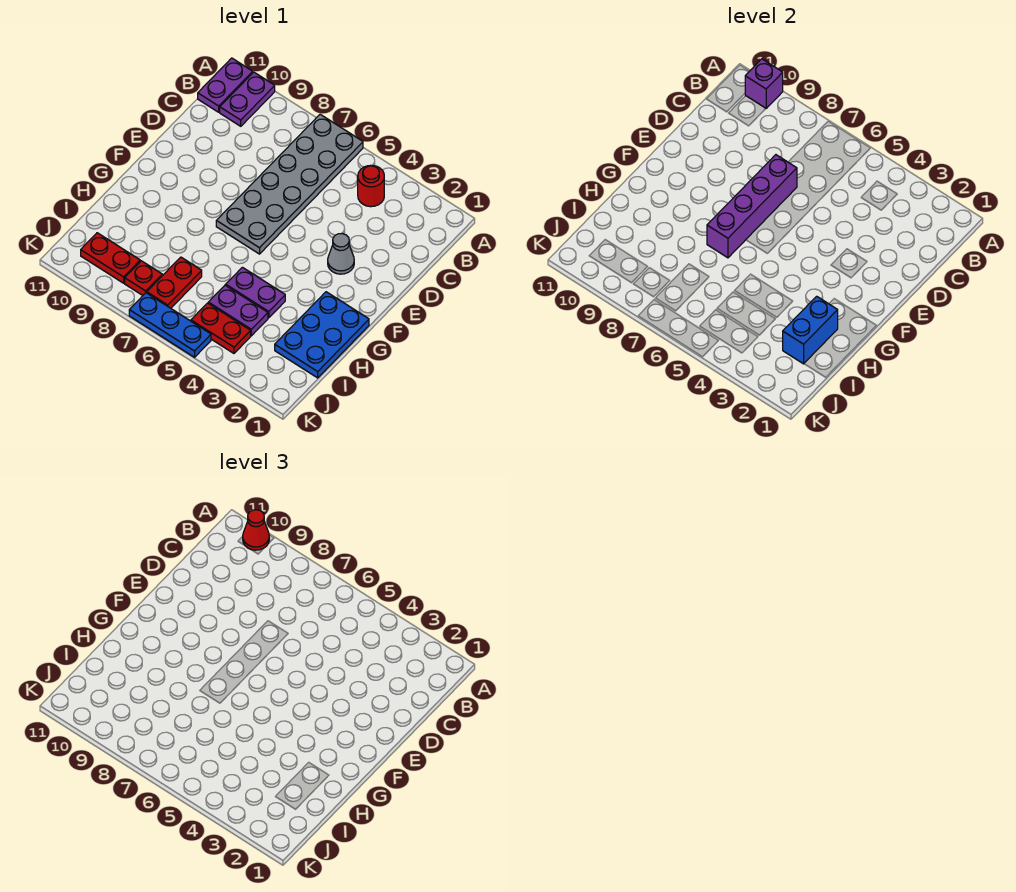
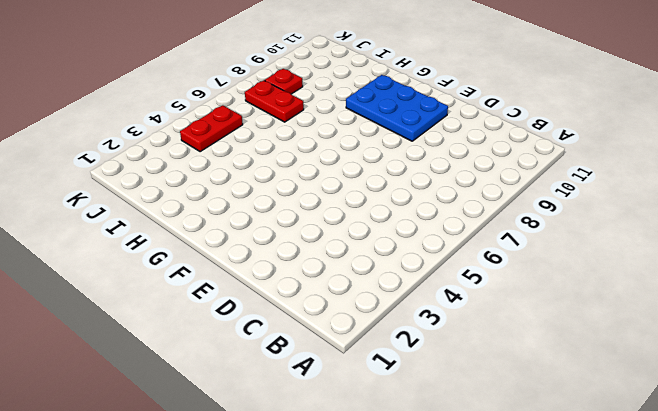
blue 2x3 plate [346,75,448,141] -> blue 2x3 plate moved to [275,292,369,378]
none -> grey 2x6 plate [216,114,363,254]
none -> purple 1x2 plate [220,72,275,126]
none -> purple 1x2 plate [198,58,253,112]

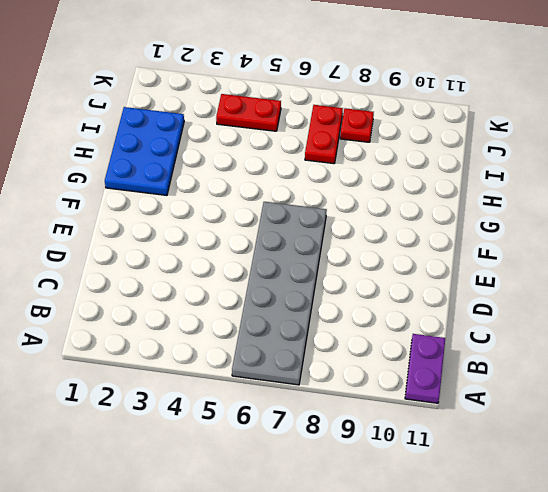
none -> purple 1x2 plate [220,72,275,126]
none -> red 1x1 round brick [358,165,384,207]
none -> grey 1x1 cone [328,234,354,274]

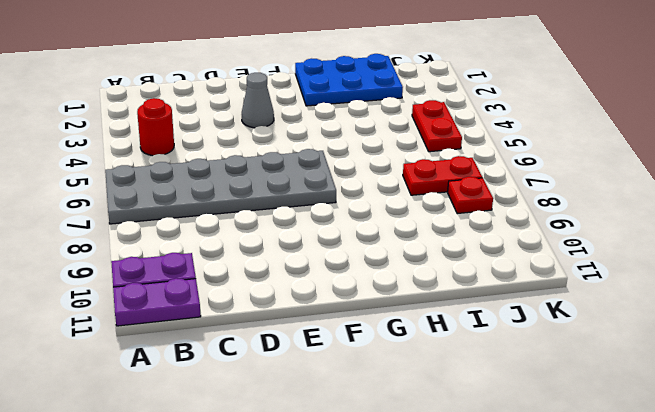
none -> purple 1x2 plate [226,267,285,318]
none -> purple 1x2 plate [208,285,268,336]
none -> red 1x2 plate [81,233,140,283]

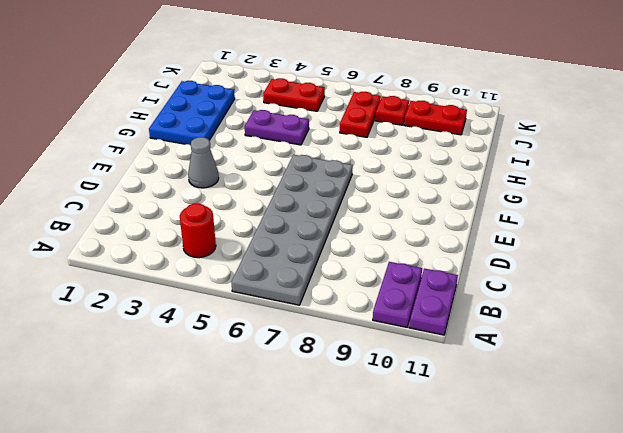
none -> purple 1x2 plate [208,285,268,336]
none -> blue 1x3 plate [129,293,211,357]
none -> purple 1x1 brick [745,59,783,108]

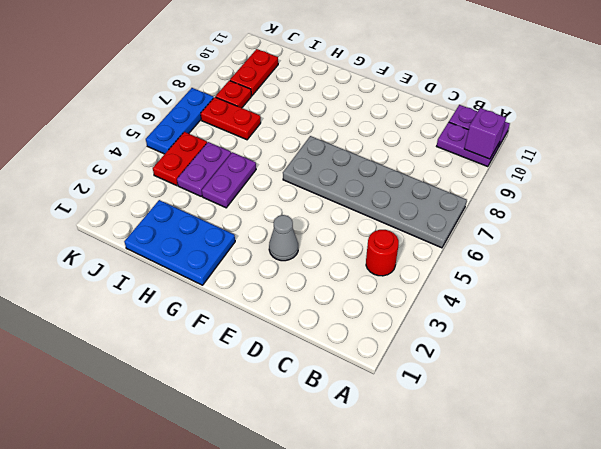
none -> purple 1x4 brick [707,155,797,258]
none -> blue 1x2 brick [783,296,838,364]
none -> red 1x1 cone [243,510,269,550]

